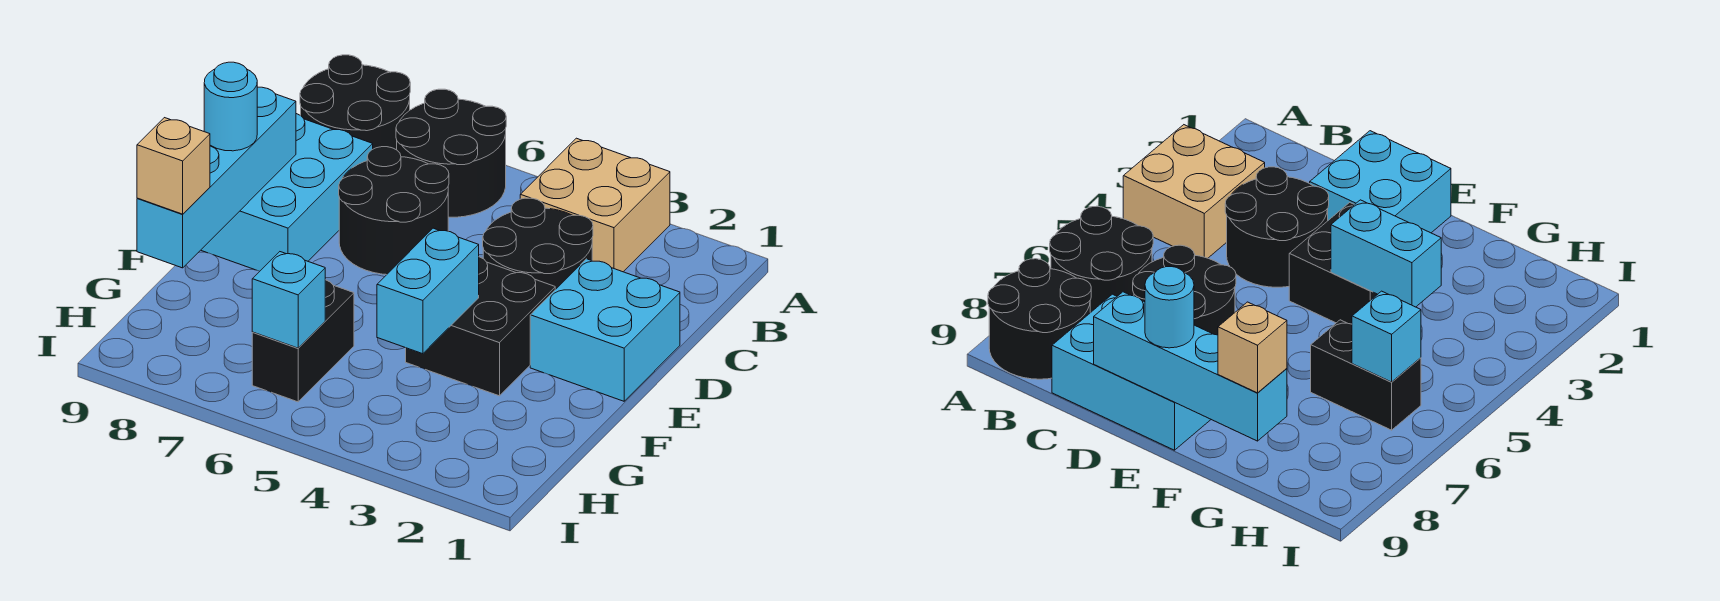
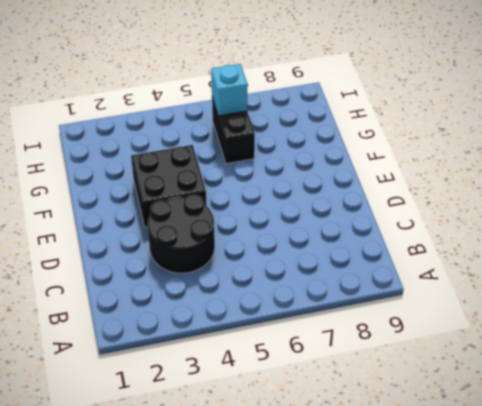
none -> tan 2x2 brick [520,138,670,272]
none -> black 2x2 round brick [396,89,506,217]
none -> black 2x2 round brick [300,55,410,150]

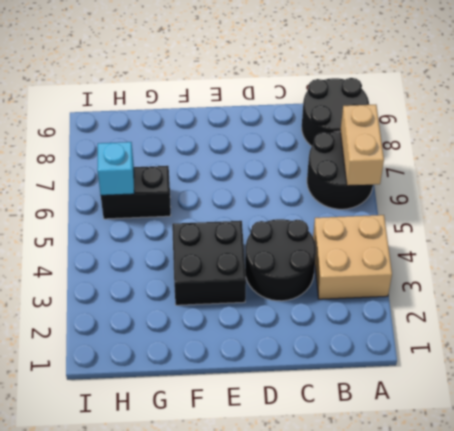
tan 1x2 brick [340,105,384,186] -> none
none -> black 2x2 round brick [339,147,449,275]
none -> cyan 2x3 brick [201,114,373,271]
none -> cyan 2x2 brick [530,259,680,401]

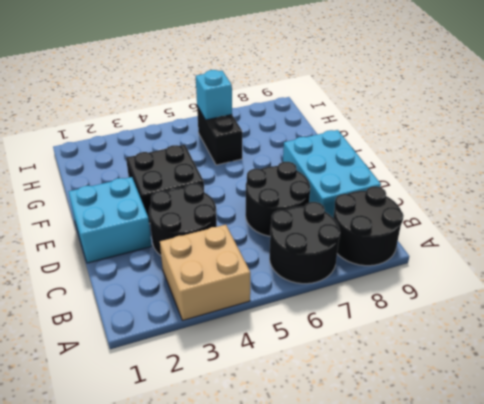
none -> cyan 1x4 brick [137,87,296,268]
none -> cyan 1x2 brick [377,228,479,354]
none -> cyan 1x1 round brick [204,62,257,151]

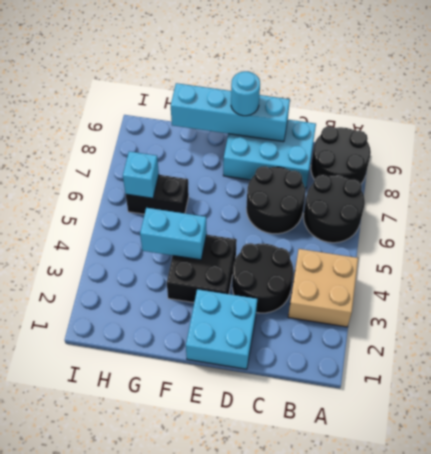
none -> tan 1x1 brick [137,118,210,214]

